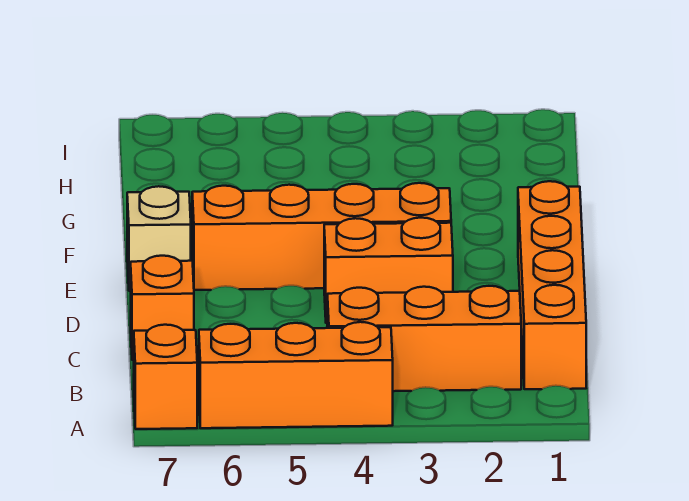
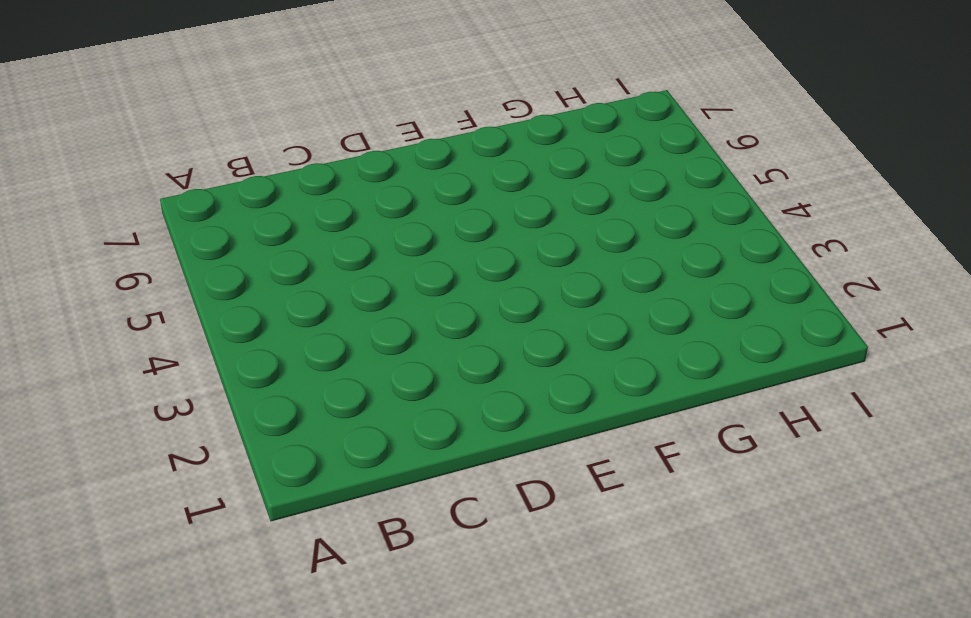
none -> orange 1x3 brick [199,322,393,428]
none -> orange 1x1 brick [134,325,197,429]

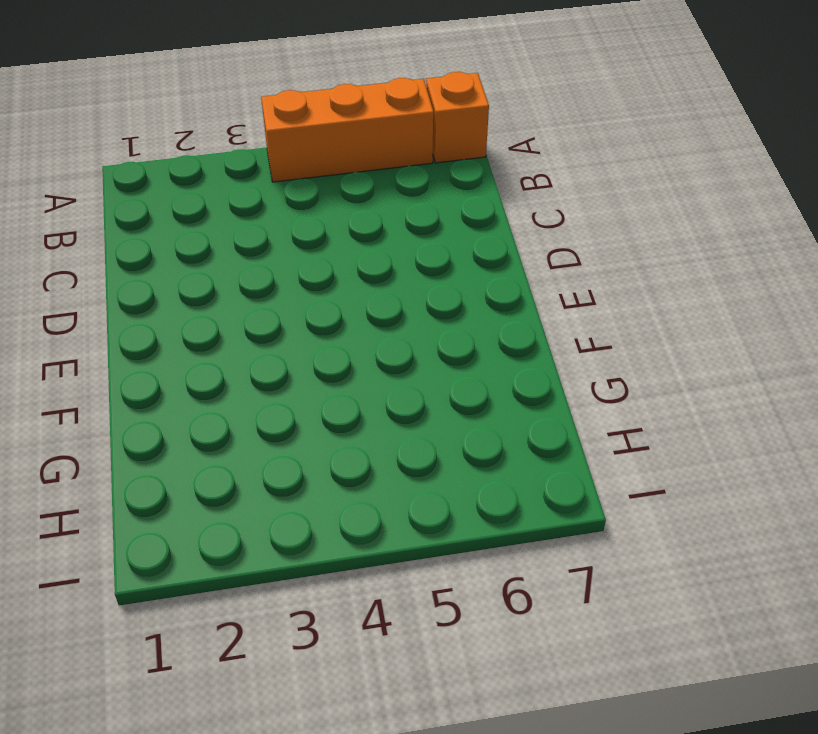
none -> orange 1x4 brick [518,181,586,389]
none -> orange 1x3 brick [327,286,521,391]

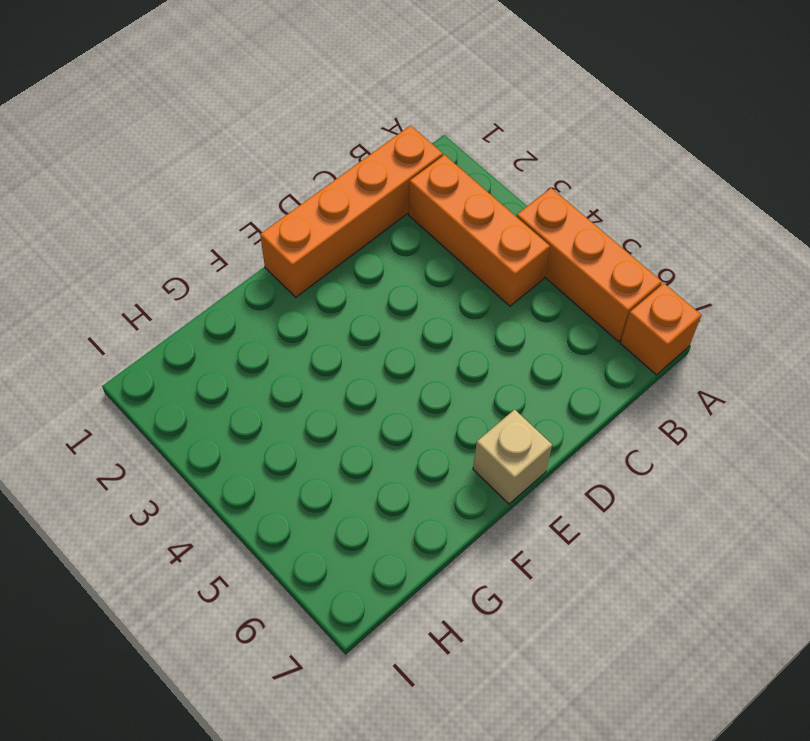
none -> orange 1x1 brick [131,256,194,360]
none -> orange 1x2 brick [324,218,453,323]

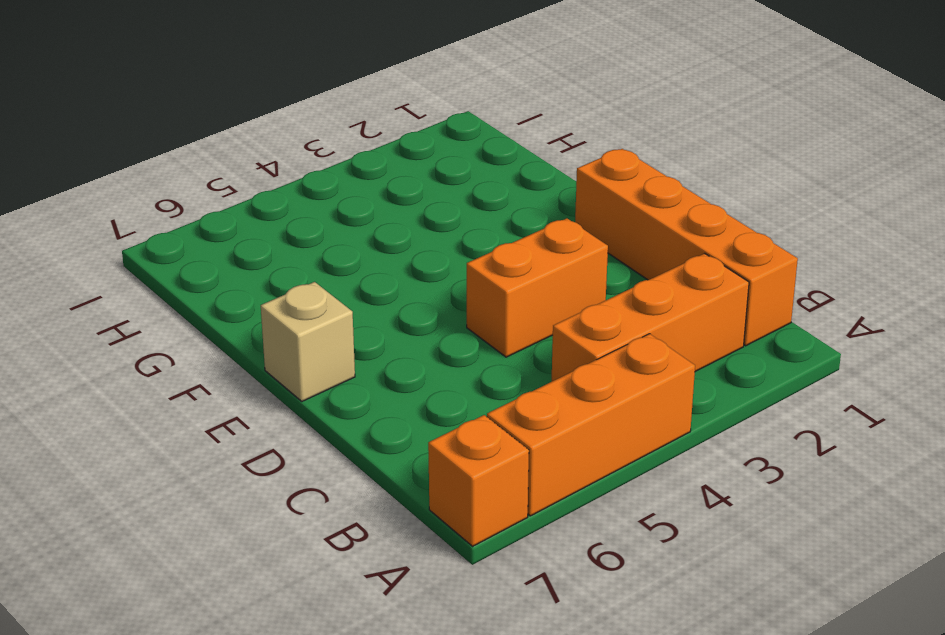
none -> orange 1x1 brick [131,256,194,360]
none -> orange 1x4 brick [192,183,451,290]

